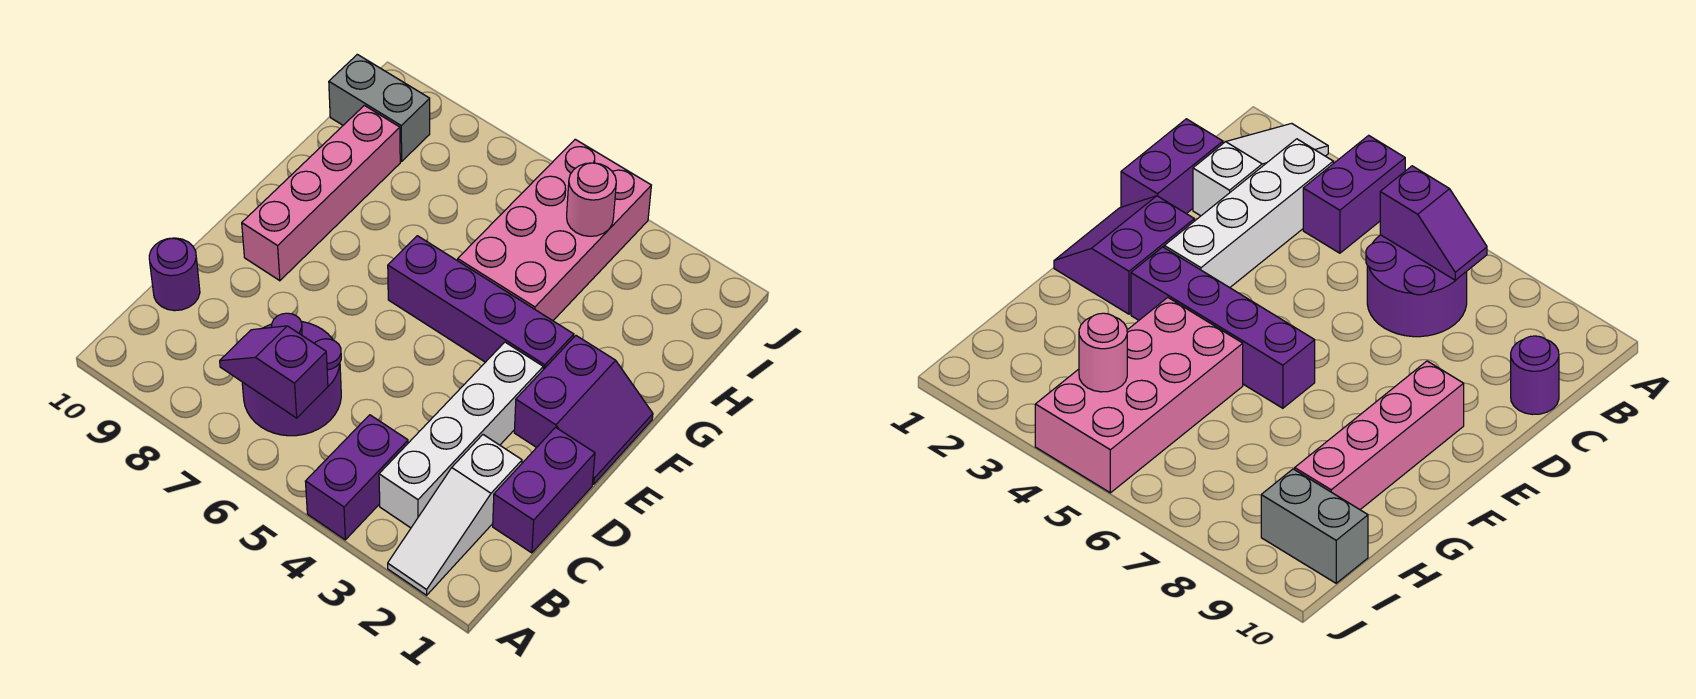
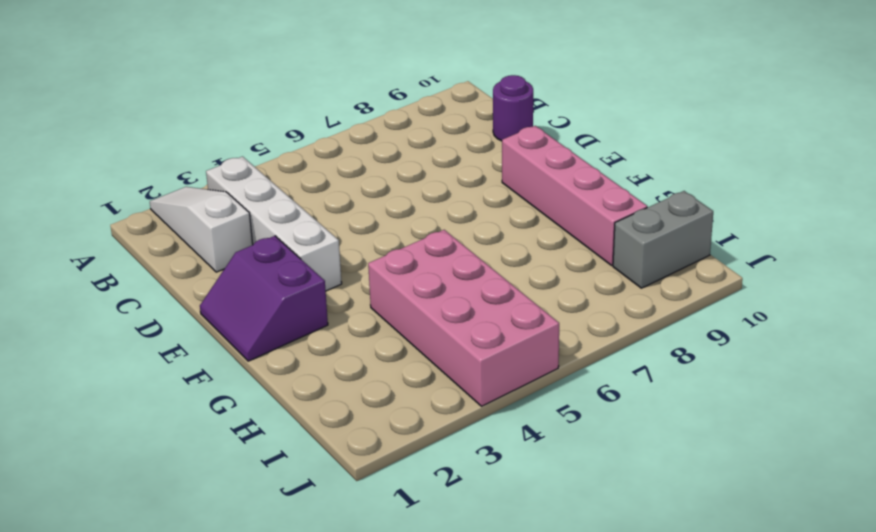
none -> purple 1x2 brick [305,415,408,540]
none -> purple 2x2 round brick [242,313,341,436]
none -> purple 1x2 brick [493,427,595,553]

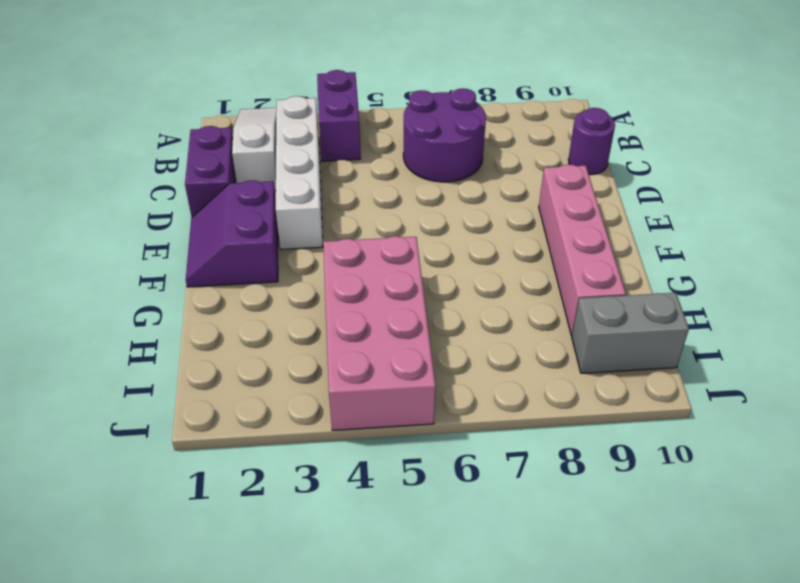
none -> purple 1x4 brick [388,236,574,370]
none -> purple 1x2 slope [220,326,328,418]
none -> pink 1x1 round brick [567,163,616,236]

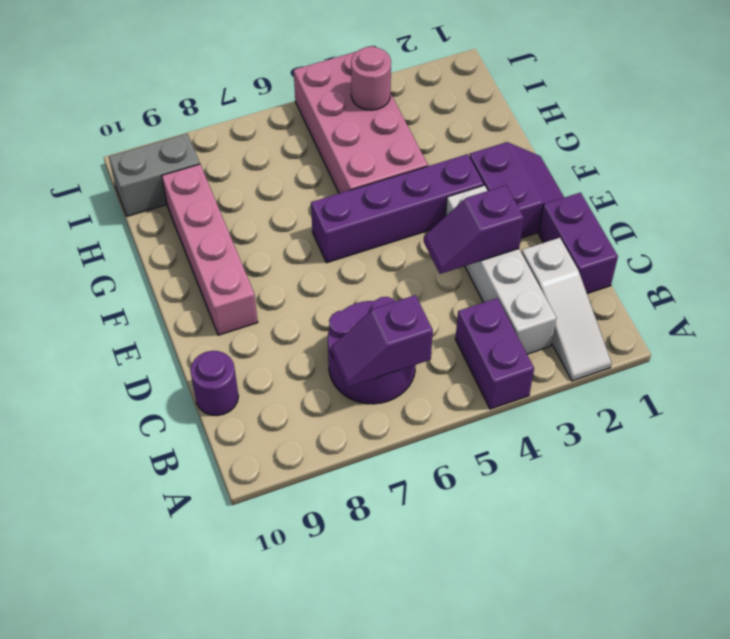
purple 1x2 slope [424,185,524,274] -> none

